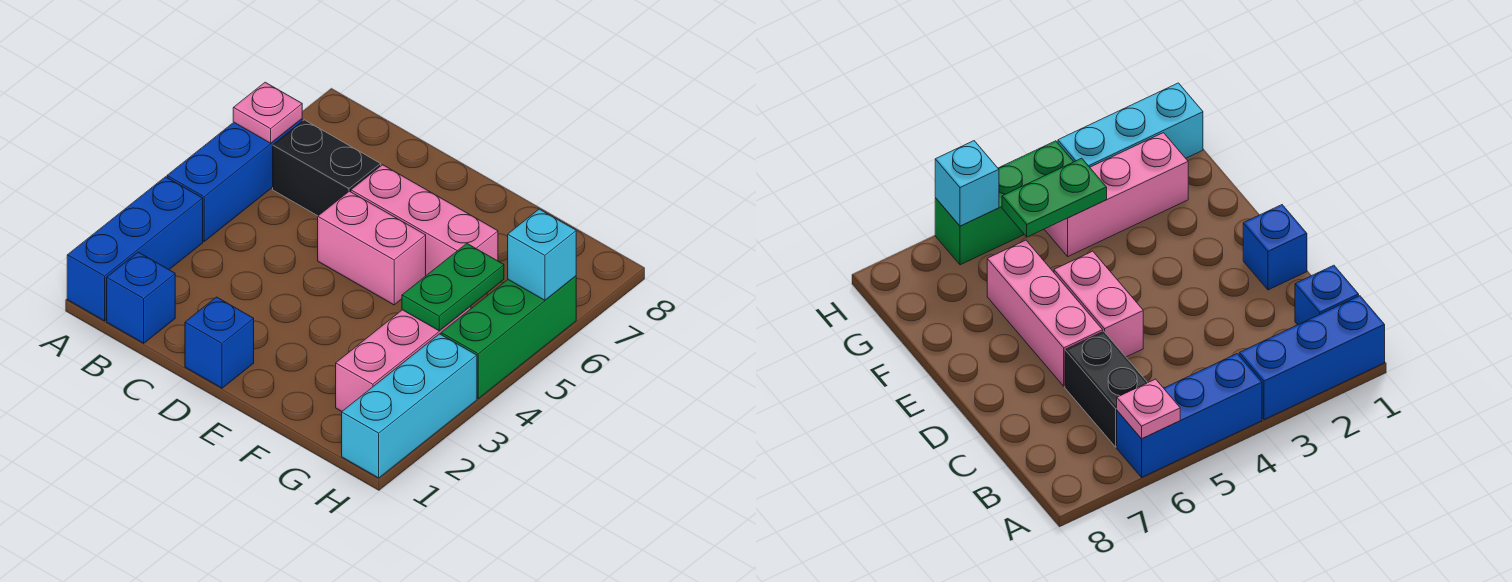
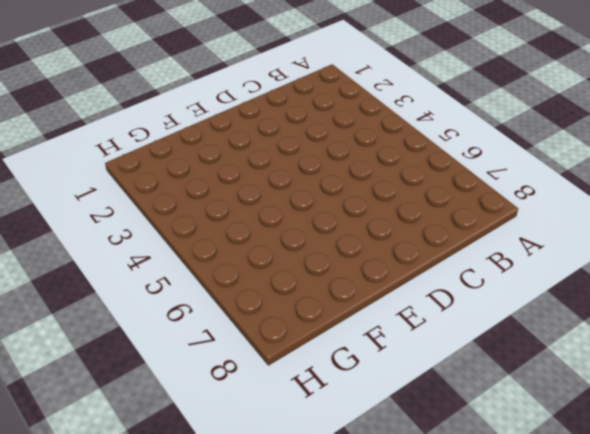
none -> blue 1x3 brick [67,177,203,321]
none -> blue 1x3 brick [167,119,302,241]
none -> blue 1x1 brick [107,252,175,343]

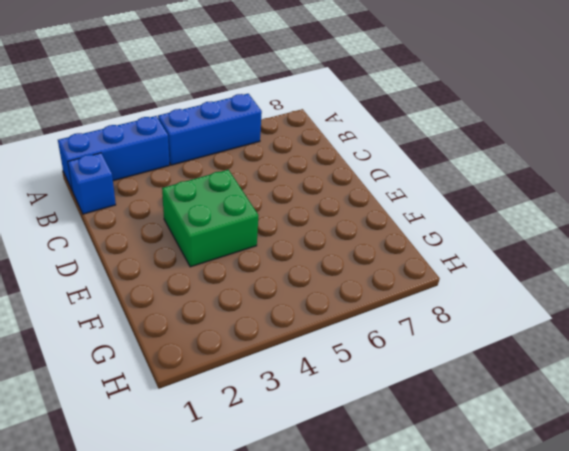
green 2x2 brick [162,170,258,267] -> none
none -> black 1x2 brick [273,120,381,216]
none -> blue 1x1 brick [185,297,254,388]
none -> pink 1x2 brick [318,191,426,305]

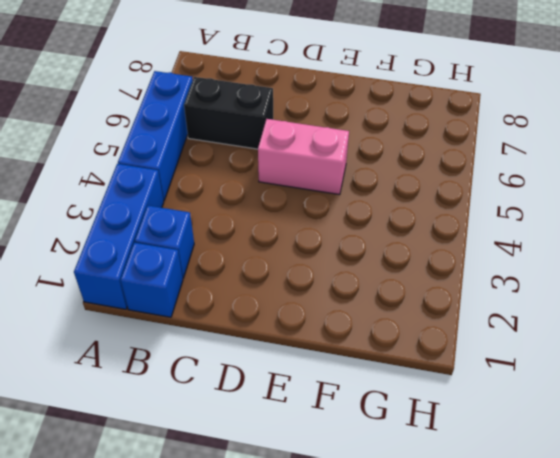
blue 1x1 brick [135,206,194,278] -> blue 1x1 brick moved to [185,297,254,388]
none -> pink 1x3 brick [351,165,498,275]
none -> pink 1x3 brick [336,306,471,411]
none -> cyan 1x3 brick [342,334,477,478]

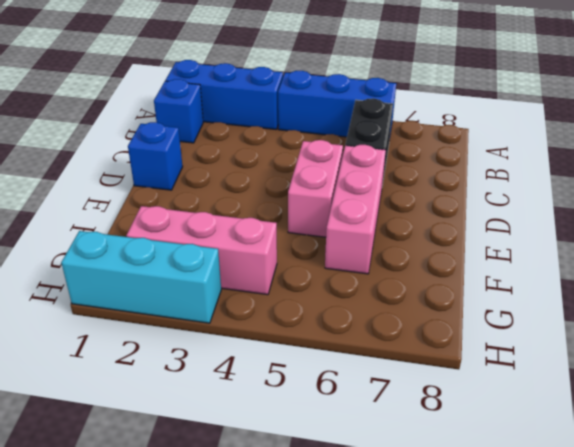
none -> green 1x3 brick [441,276,576,399]
none -> pink 1x1 plate [233,82,302,143]
none -> green 1x2 plate [402,244,504,331]

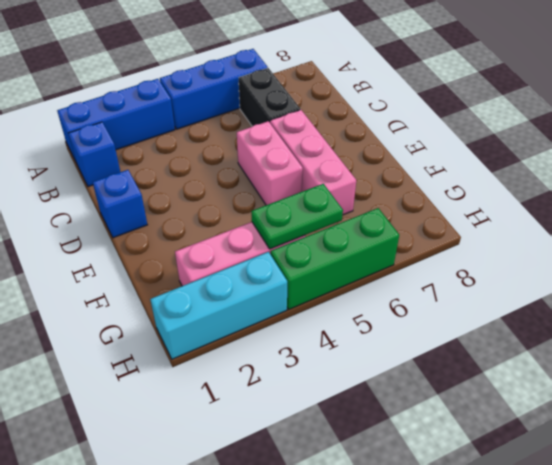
none -> pink 1x1 plate [233,82,302,143]
none -> cyan 1x1 brick [508,209,576,300]

